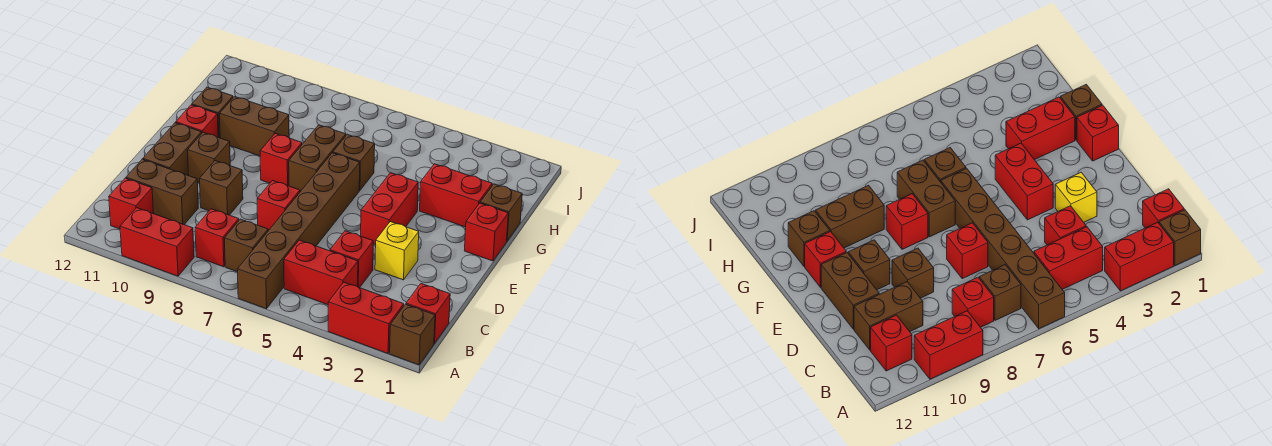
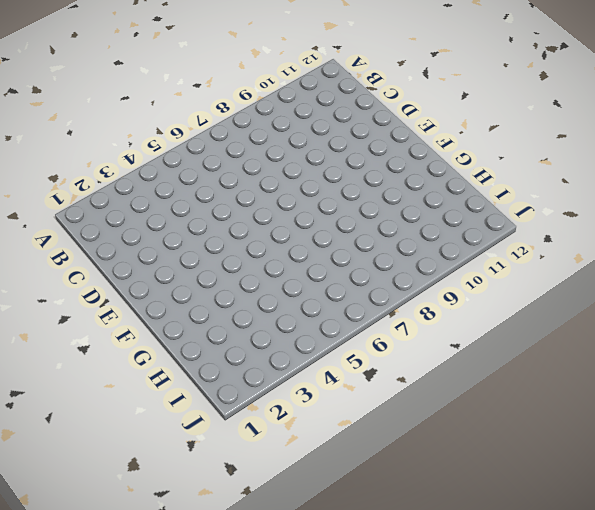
none -> brown 1x1 brick [390,304,435,365]
none -> red 1x2 brick [328,282,404,353]
none -> brown 1x6 brick [237,153,360,309]

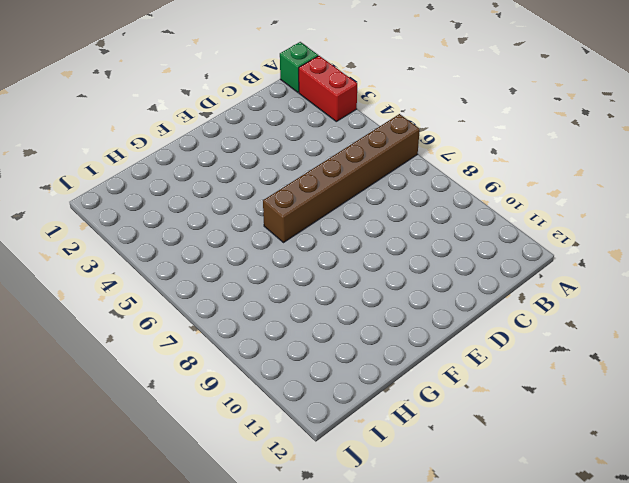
green 1x1 brick [280,42,318,92] -> brown 1x1 brick [390,304,435,365]
none -> red 1x2 brick [120,208,194,276]
none -> red 1x1 brick [406,284,450,343]
none -> red 1x2 brick [284,240,358,305]

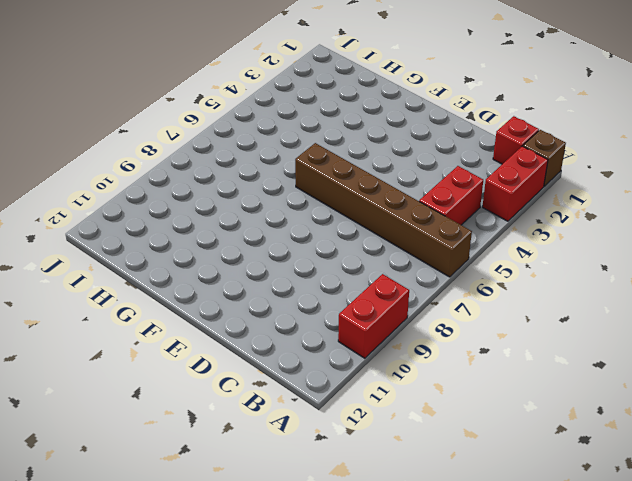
none -> brown 1x1 brick [224,219,268,272]
none -> red 1x1 brick [195,209,239,267]
none -> red 1x1 brick [109,178,154,229]

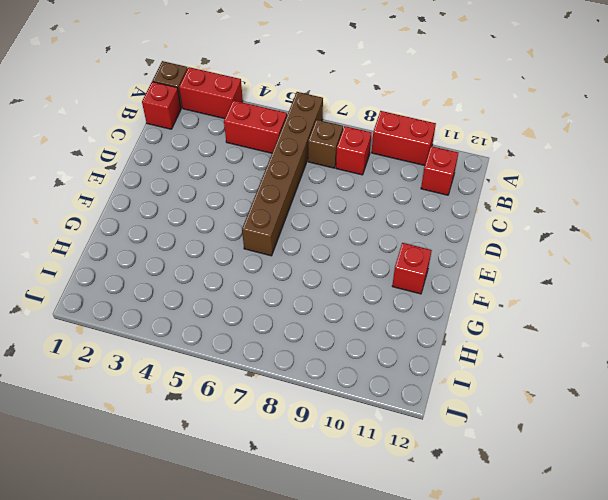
none -> red 1x1 brick [330,231,373,288]
none -> brown 1x2 brick [126,159,198,225]
none -> yellow 1x1 brick [375,222,419,280]

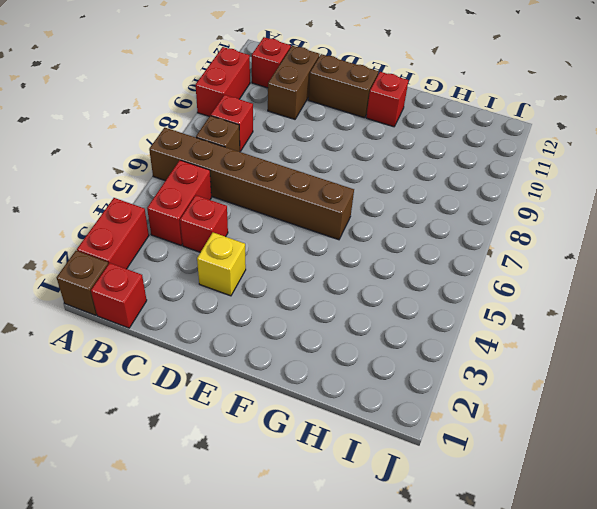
none -> red 1x1 brick [257,181,300,231]
none -> brown 1x1 brick [199,161,243,215]
none -> red 1x2 brick [361,173,418,245]

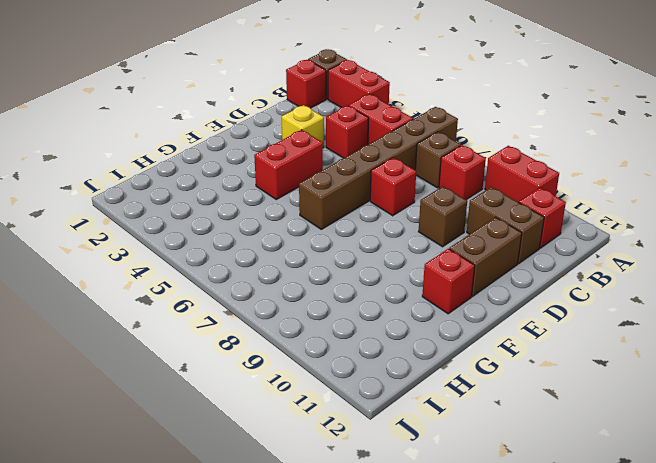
none -> brown 1x1 brick [187,132,230,183]
none -> red 1x1 brick [464,203,508,261]
none -> brown 1x2 brick [289,125,346,192]

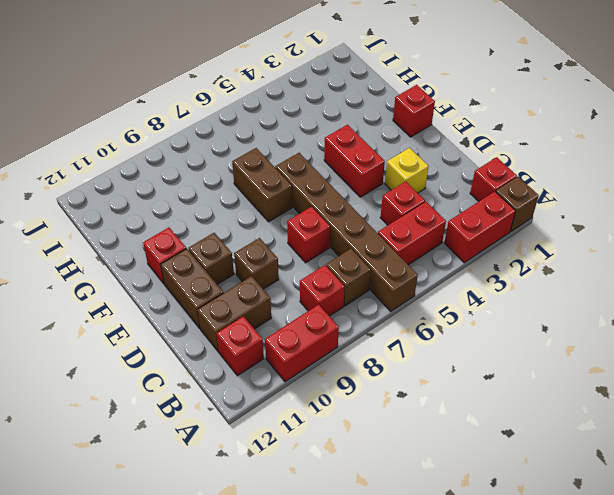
none -> red 1x1 brick [260,133,302,186]
none -> brown 1x1 brick [480,184,522,241]
none -> red 1x2 brick [420,164,492,227]

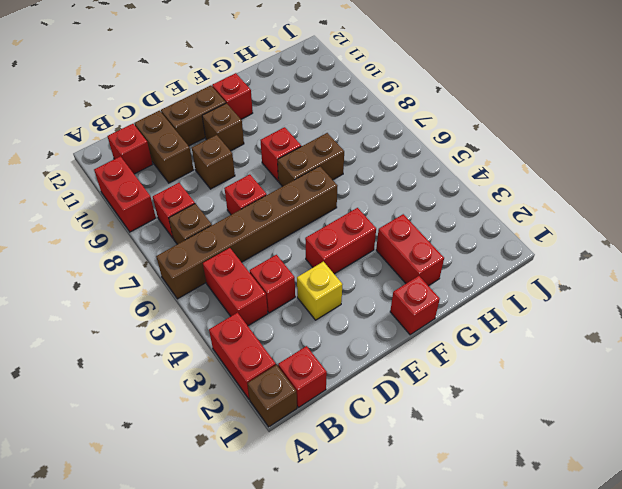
none -> brown 1x1 brick [480,184,522,241]
none -> brown 1x1 brick [333,134,375,190]
none -> brown 1x2 brick [220,97,289,156]

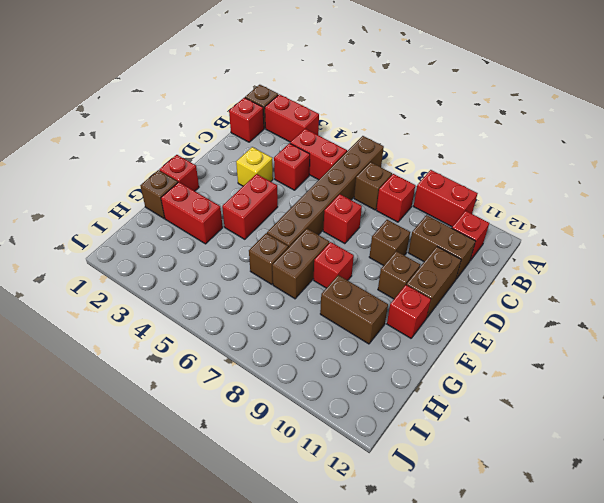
none -> brown 1x1 brick [192,87,233,138]

